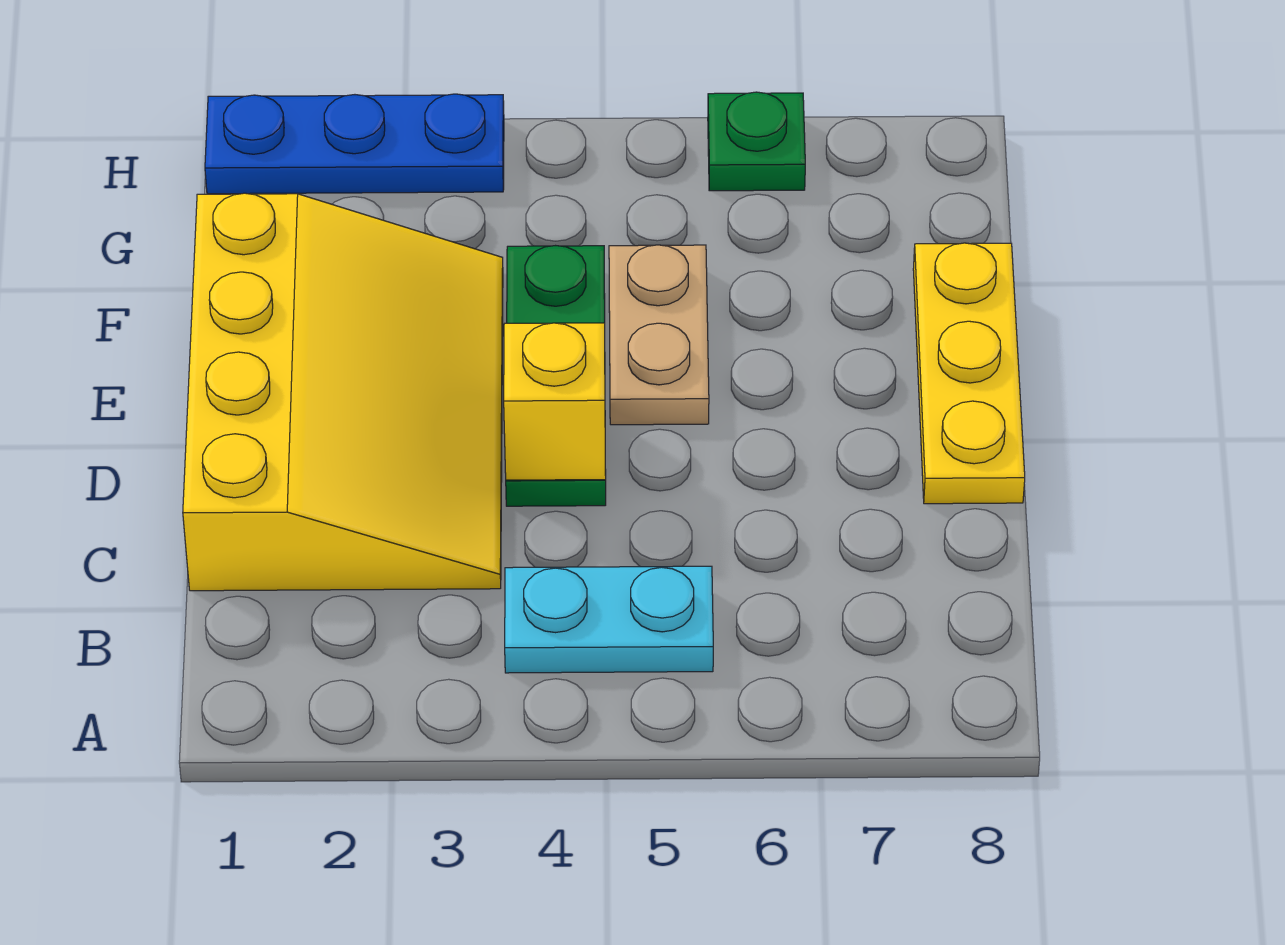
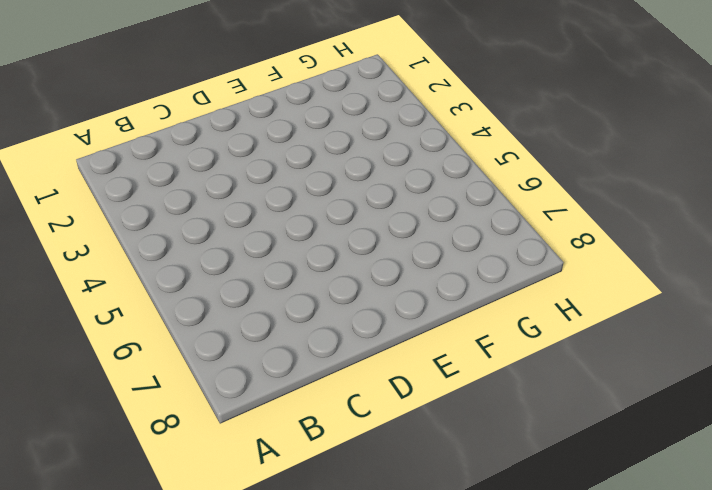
none -> cyan 1x2 plate [505,566,713,673]
none -> yellow 3x4 slope [183,193,503,591]

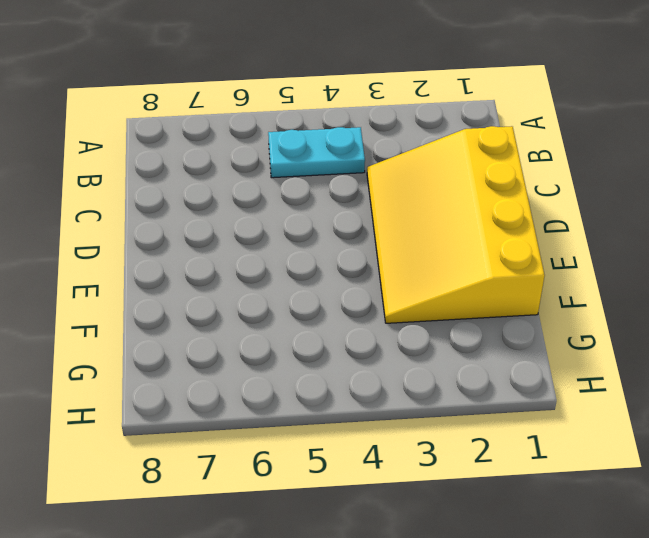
none -> green 1x3 plate [506,246,606,506]
none -> yellow 1x3 plate [913,243,1025,504]

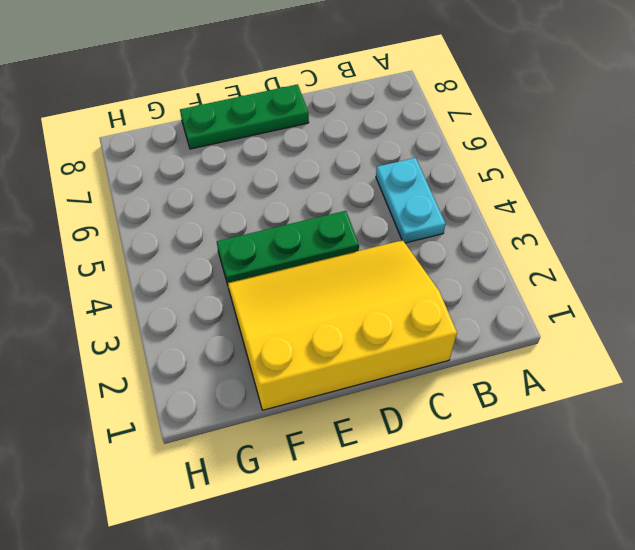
green 1x3 plate [180,84,309,149] -> yellow 1x3 plate [913,243,1025,504]
none -> tan 1x2 plate [609,245,709,425]
none -> blue 1x3 plate [205,94,504,194]

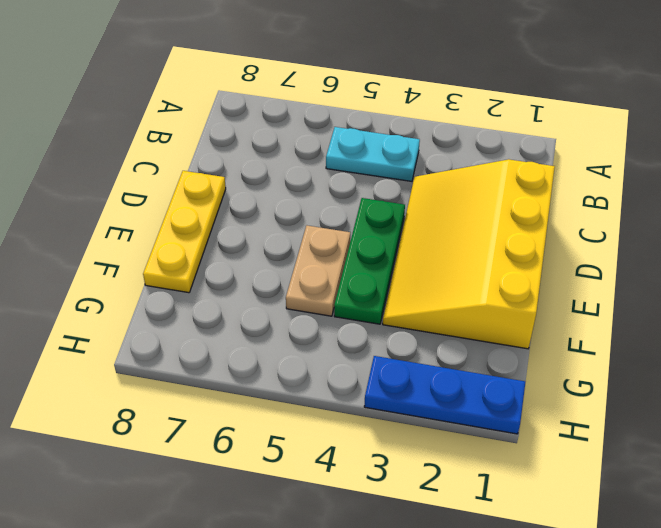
none -> green 1x1 plate [708,92,805,191]
none -> yellow 1x1 brick [504,323,606,480]

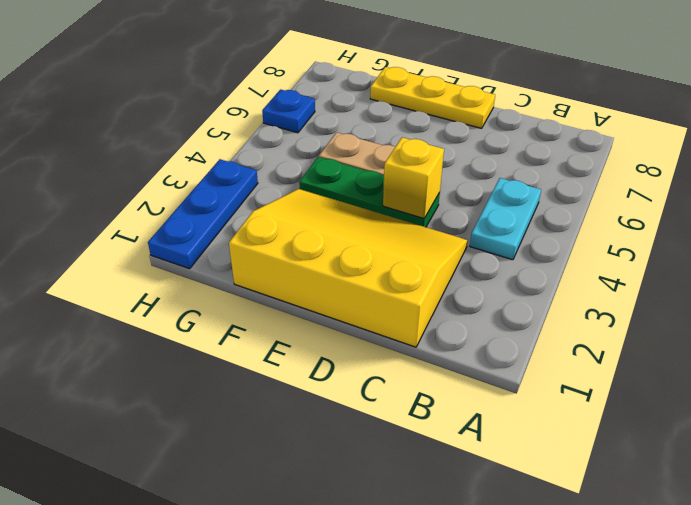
blue 1x1 plate [262,90,315,133] -> green 1x1 plate [708,92,805,191]

